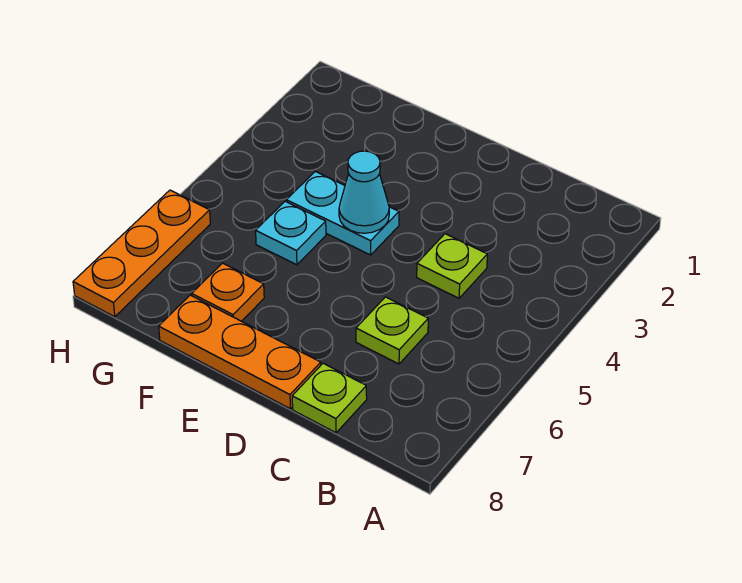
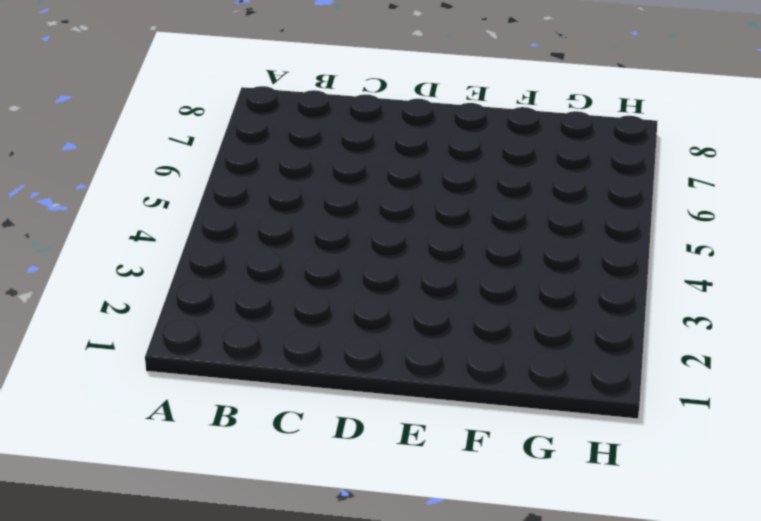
none -> lime 1x1 plate [417,234,487,298]
none -> lime 1x1 plate [356,297,428,364]

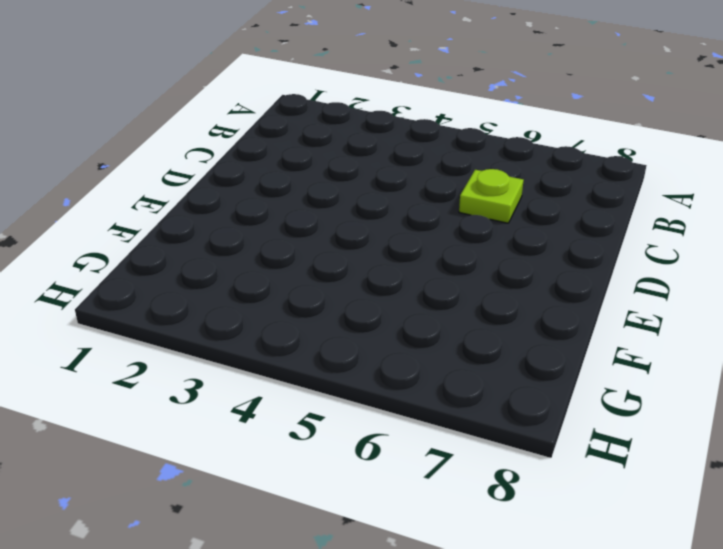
none -> lime 1x1 plate [417,234,487,298]
none -> lime 1x1 plate [292,363,367,433]

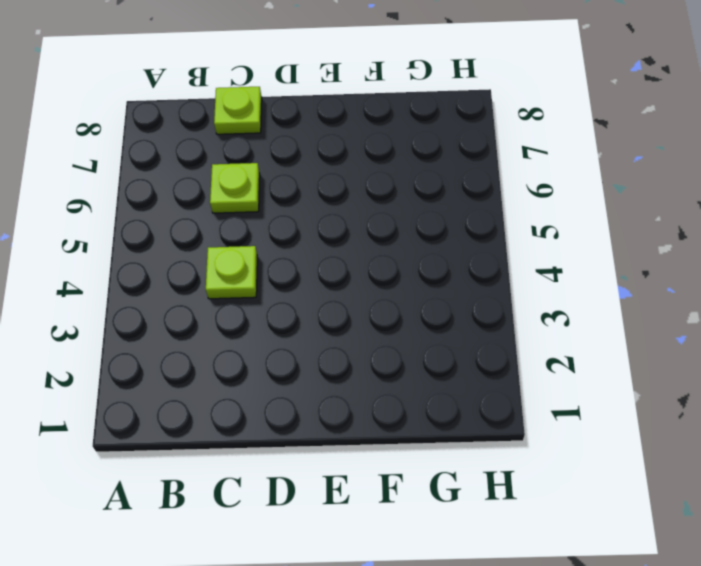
none -> orange 1x3 plate [159,295,321,409]
none -> cyan 1x2 plate [286,171,399,255]

